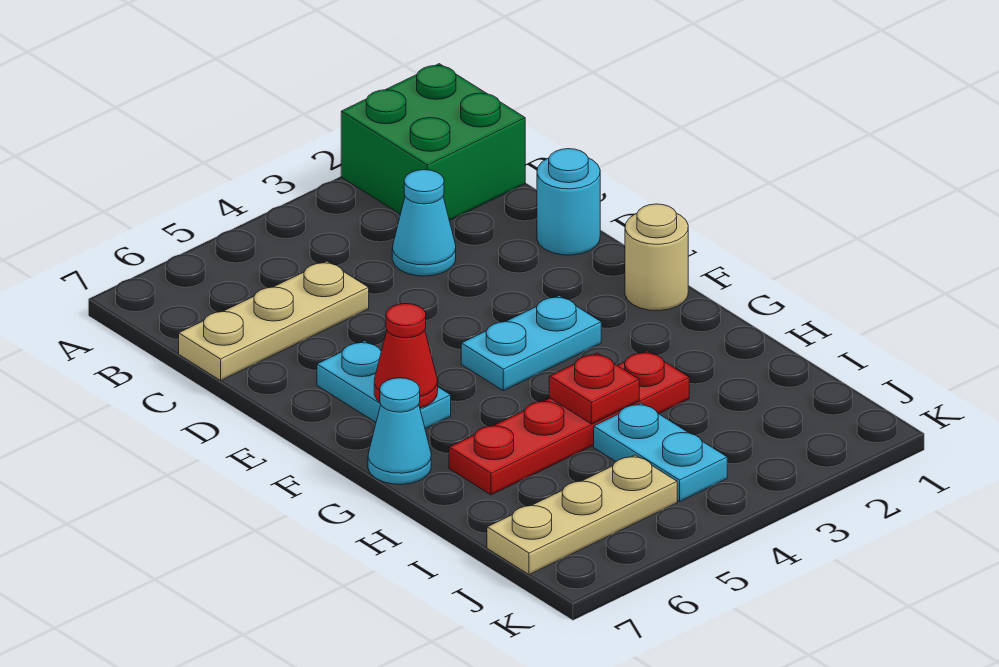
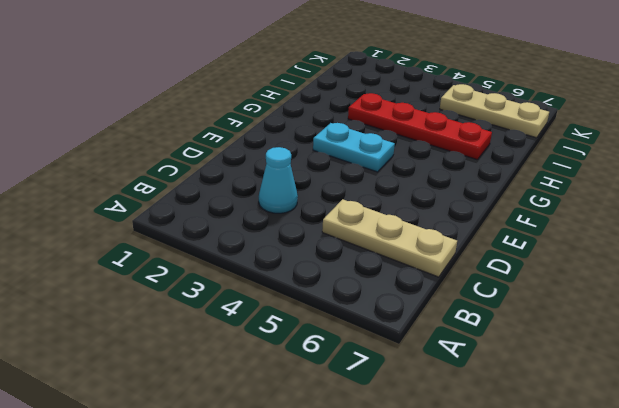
none -> green 2x2 brick [341,64,525,221]
none -> cyan 1x1 round brick [537,149,600,255]
none -> cyan 1x2 plate [317,341,451,429]

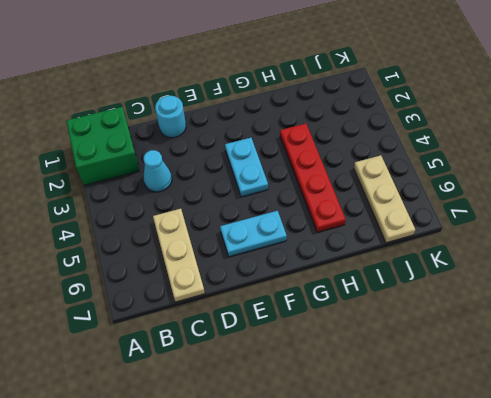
none -> tan 1x1 round brick [625,204,688,311]
none -> cyan 1x1 cone [368,378,431,484]
none -> cyan 1x2 plate [594,403,727,502]

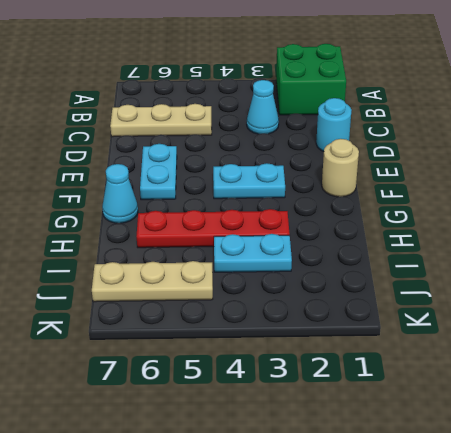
cyan 1x2 plate [214,234,292,272] -> cyan 1x2 plate turned to [594,403,727,502]
none -> red 1x1 cone [374,304,438,408]
none -> red 1x1 plate [549,353,639,424]

